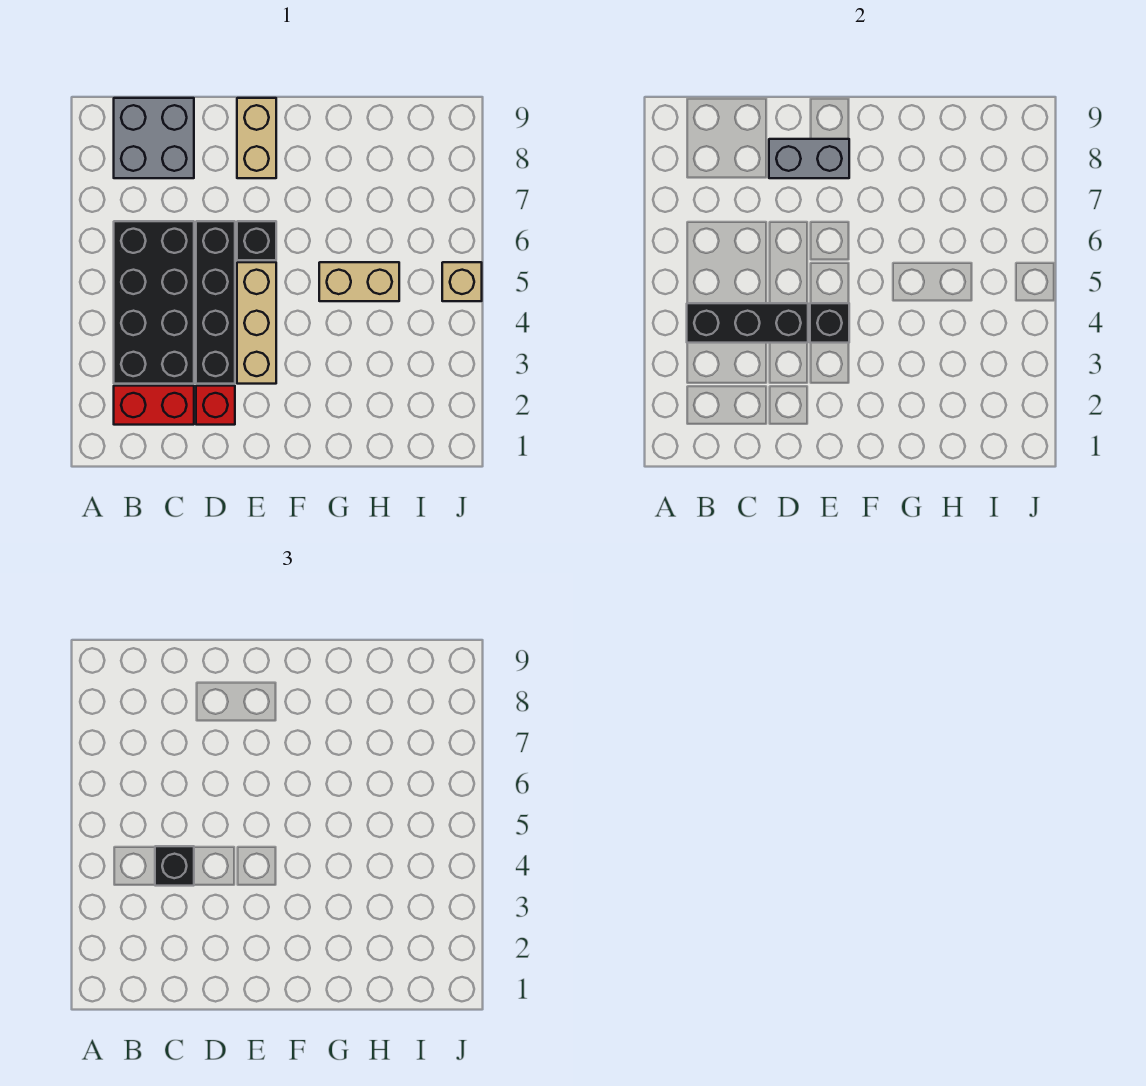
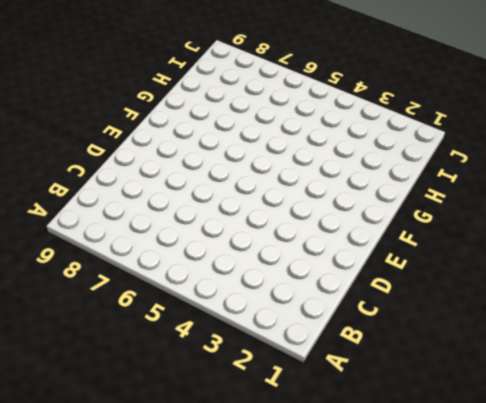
none -> red 1x2 brick [114,386,194,425]
none -> black 2x4 brick [114,221,194,384]
none -> grey 2x2 brick [114,98,194,178]

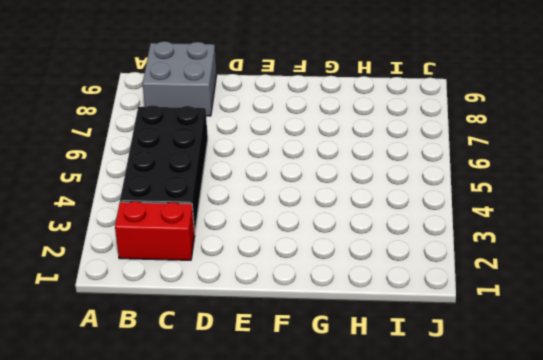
none -> red 1x1 brick [196,386,235,425]
none -> black 1x4 brick [196,221,235,384]
none -> tan 1x3 brick [237,262,276,384]

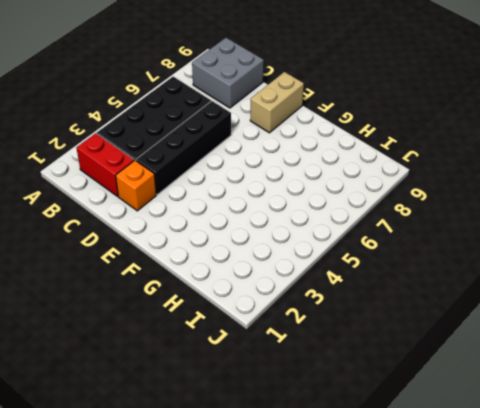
orange 1x1 brick [116,160,156,211] -> red 1x1 brick [196,386,235,425]
none -> tan 1x3 brick [237,262,276,384]
none -> black 1x1 brick [237,221,276,260]
none -> tan 1x2 brick [319,262,399,301]

